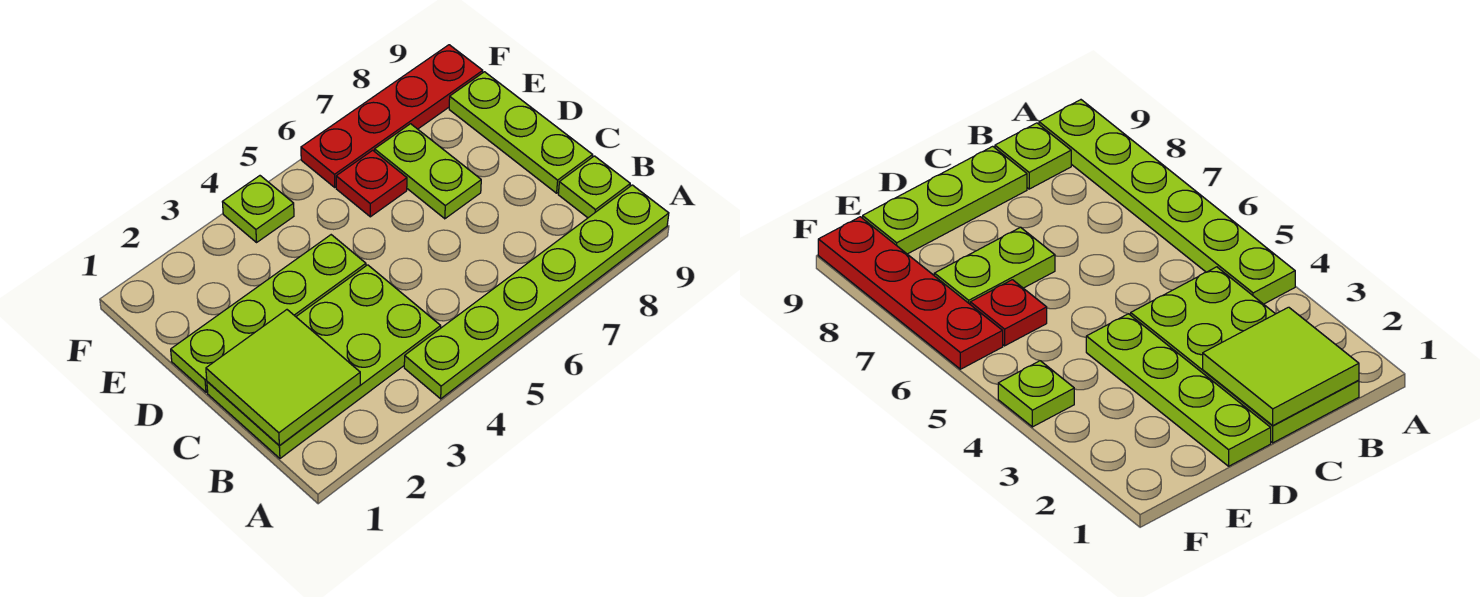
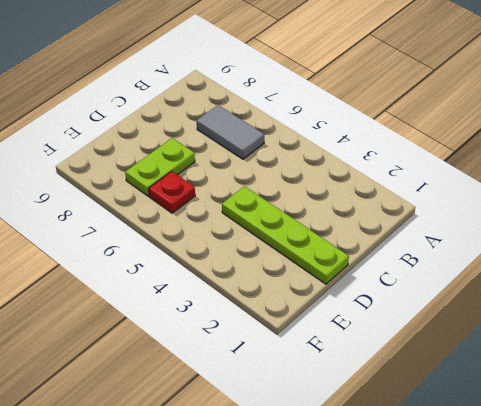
grey 1x2 tile [197,105,264,159] -> none
none -> lime 1x6 plate [404,185,669,399]
none -> lime 2x4 plate [207,265,441,458]

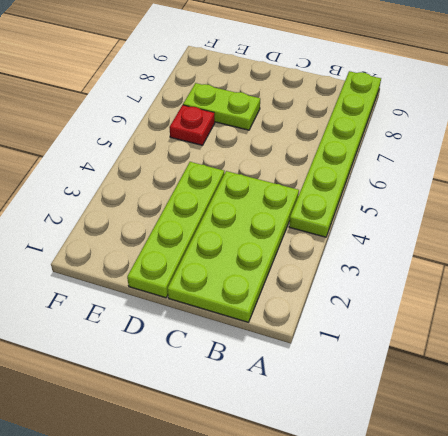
none -> lime 1x1 plate [558,156,630,218]
none -> lime 1x3 plate [449,72,593,193]

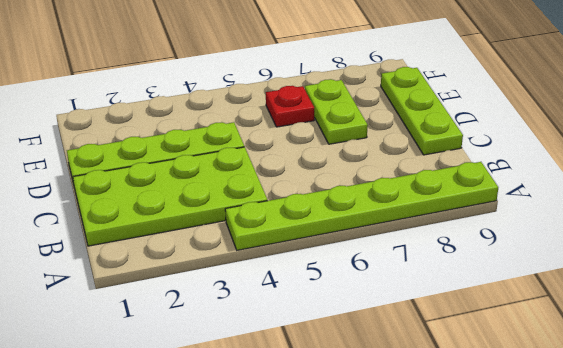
none -> lime 1x1 plate [558,156,630,218]
none -> lime 1x1 plate [223,176,294,242]

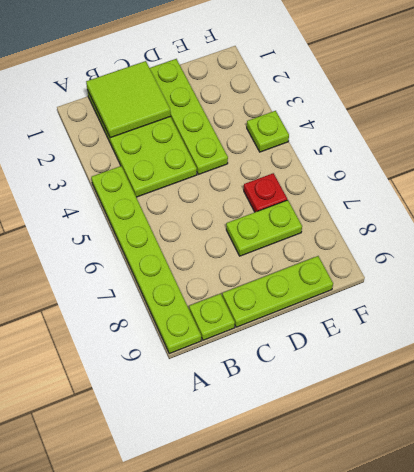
none -> red 1x4 plate [301,45,483,187]

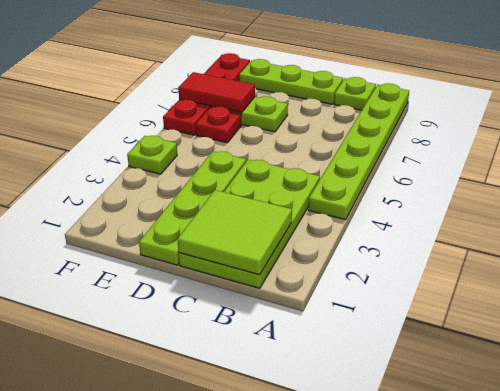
red 1x2 tile [178,72,255,112] -> none

